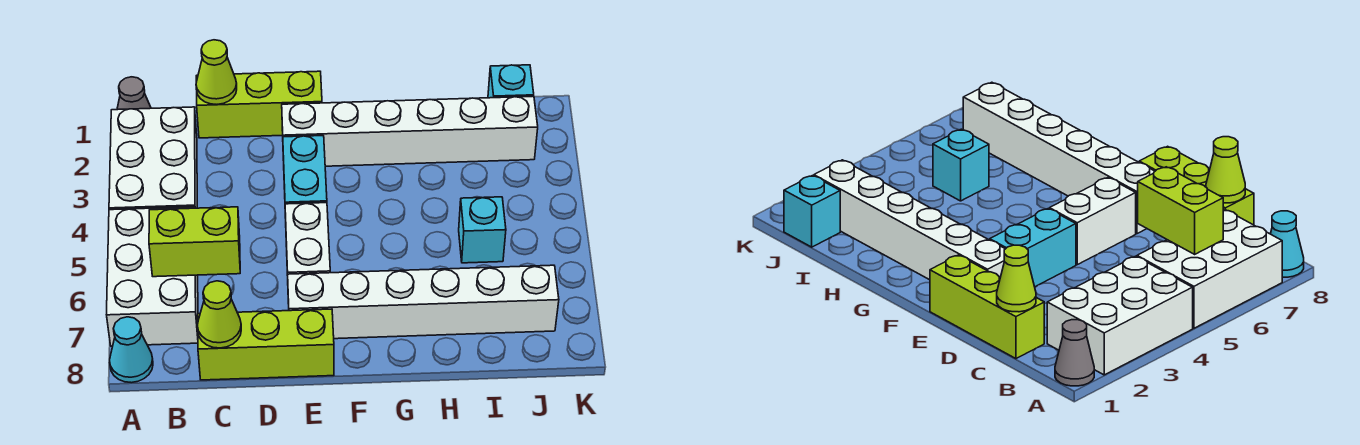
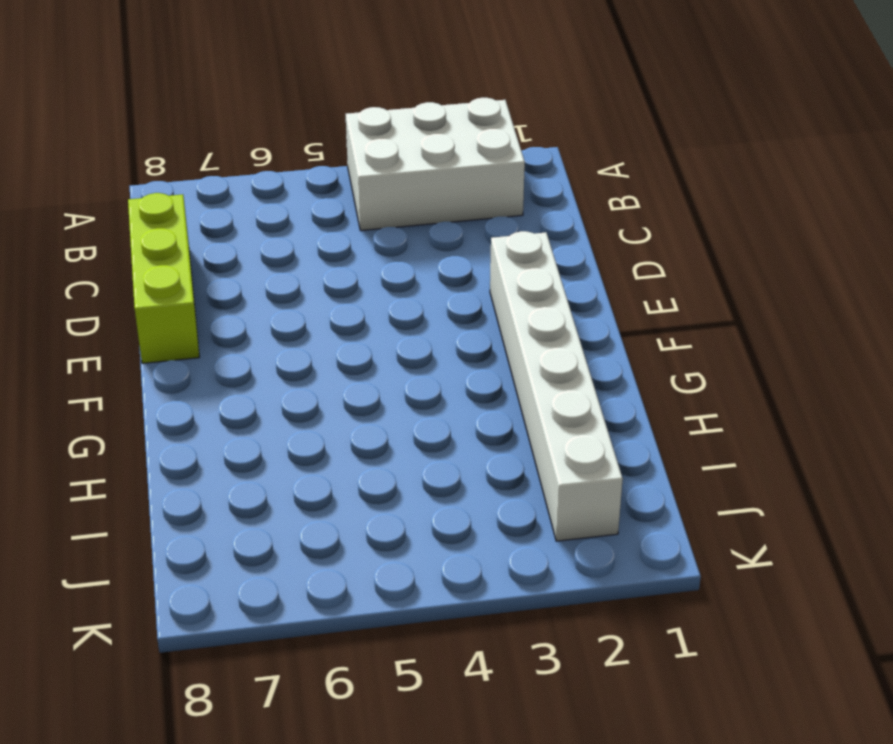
none -> grey 1x1 cone [117,77,151,110]
none -> white 2x3 brick [106,207,198,346]
none -> cyan 1x1 cone [110,317,153,383]

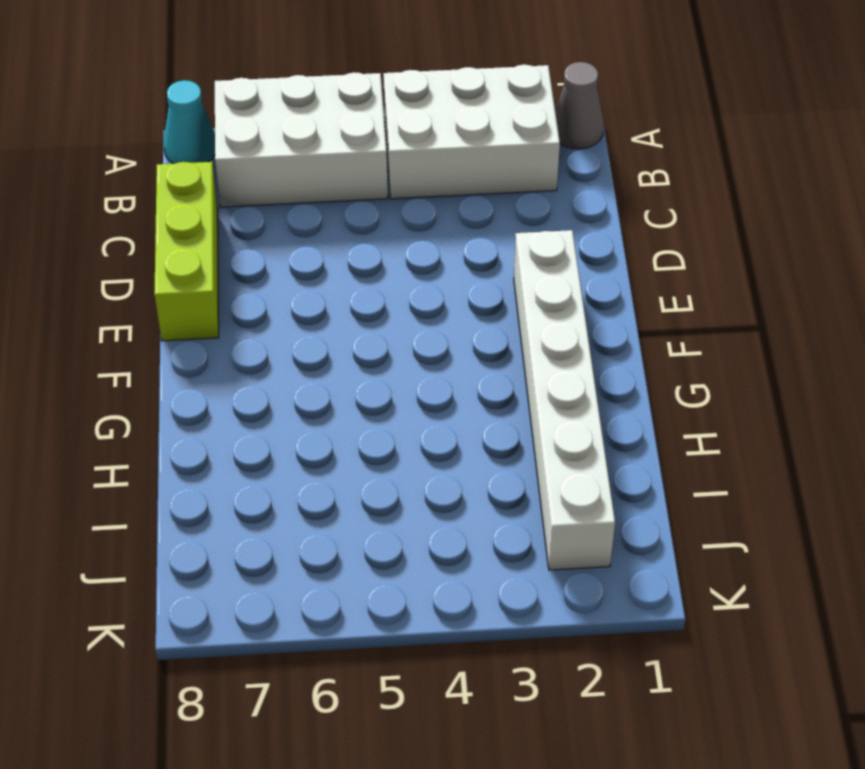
none -> lime 1x3 brick [196,71,322,138]
none -> cyan 1x2 brick [283,136,327,218]
none -> white 1x2 brick [285,203,330,275]

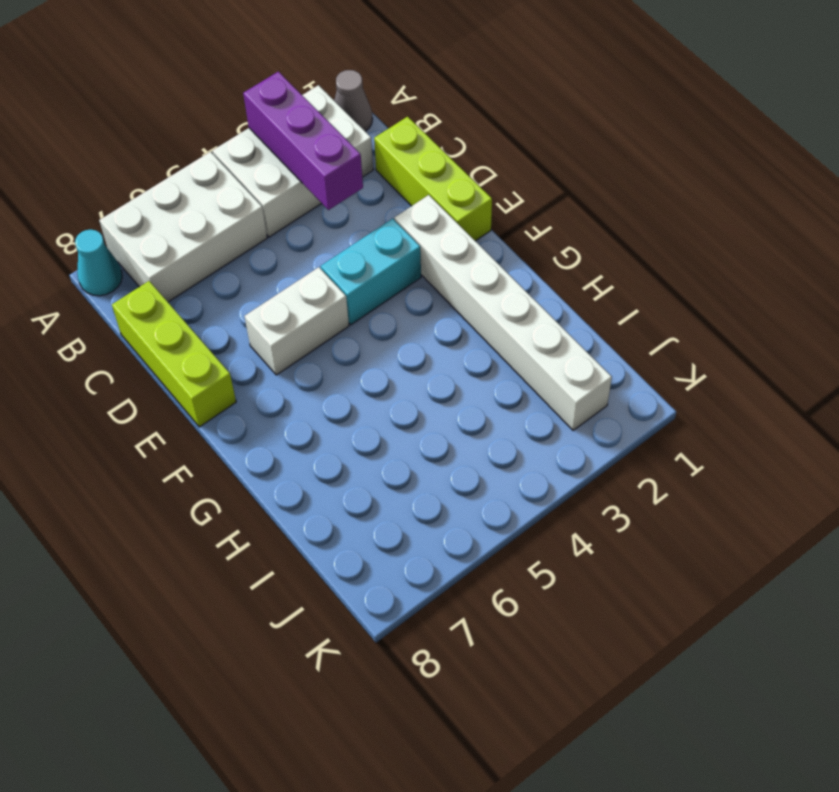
purple 1x3 brick [243,72,363,210] -> none
none -> white 1x6 brick [288,265,559,339]
none -> cyan 1x1 brick [459,197,506,263]
none -> cyan 1x1 brick [488,65,534,98]

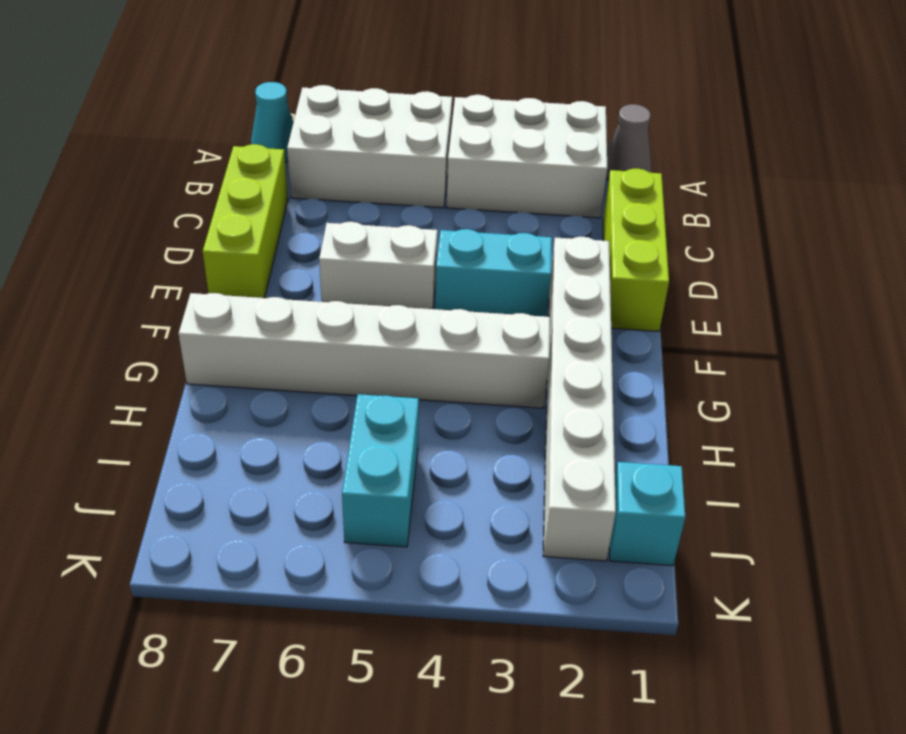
white 1x6 brick [179,293,550,408] -> white 1x6 brick turned to [288,265,559,339]
cyan 1x2 brick [342,394,419,547] -> cyan 1x1 brick [459,197,506,263]
none -> lime 1x2 brick [149,207,240,277]
none -> lime 1x1 cone [196,40,237,104]
none -> lime 1x1 cone [197,281,241,348]

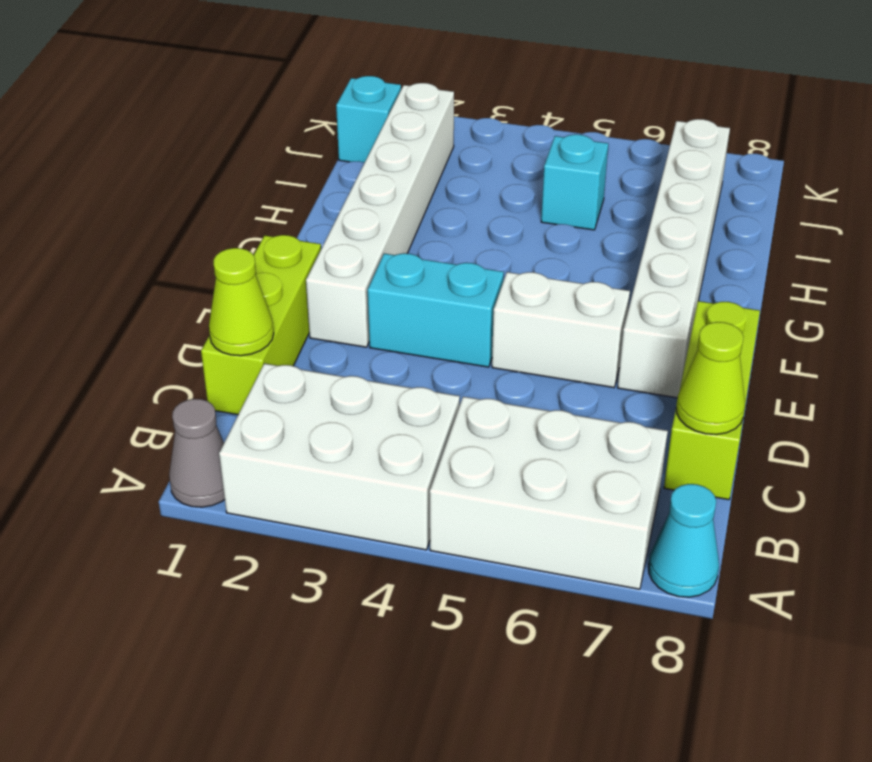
none -> lime 1x2 brick [149,207,240,277]

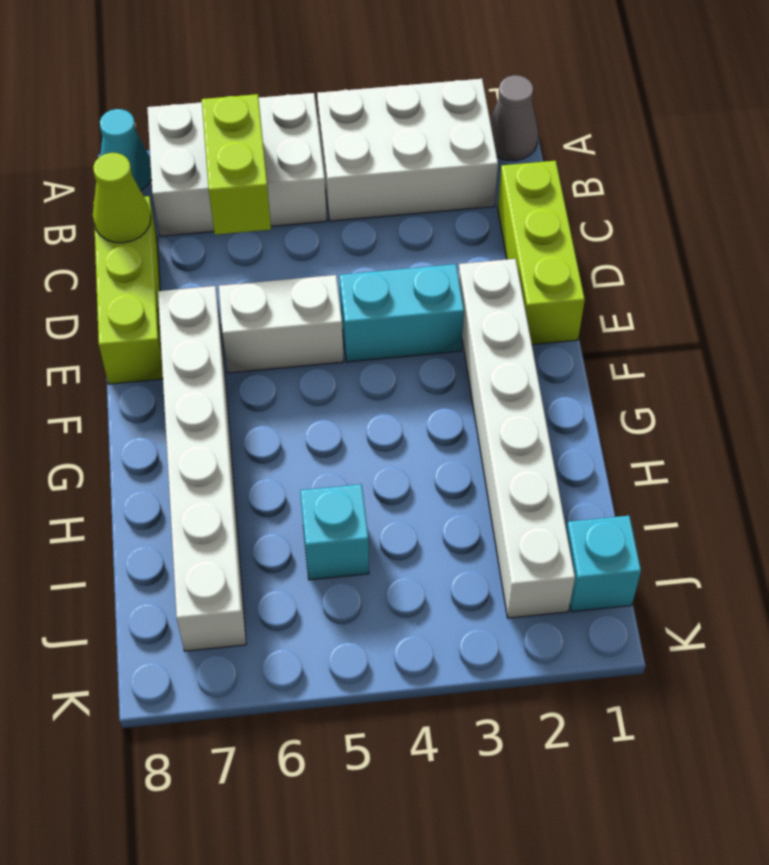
none -> lime 1x1 cone [196,40,237,104]

